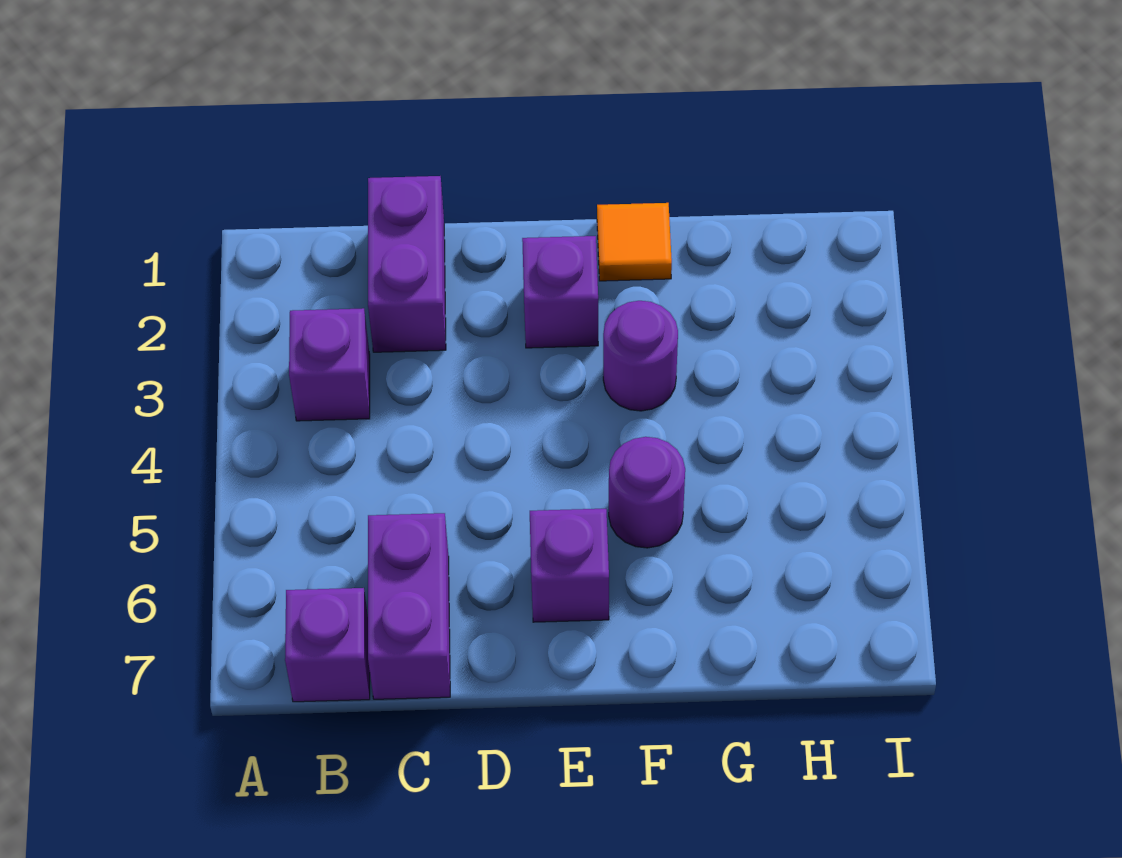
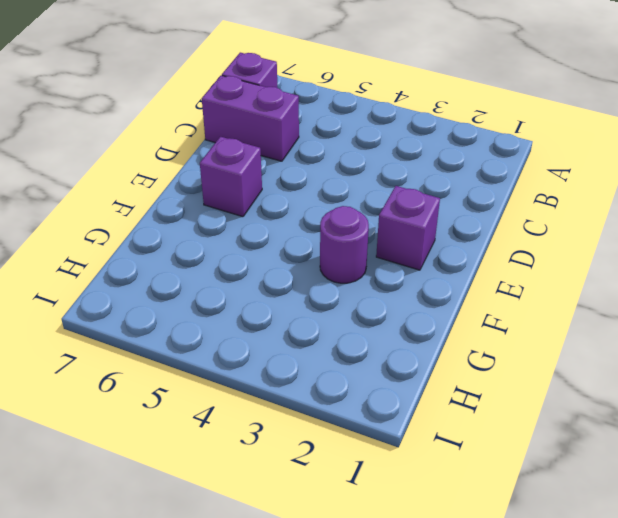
none -> purple 1x1 brick [289,308,370,421]
none -> purple 1x2 brick [368,176,446,352]

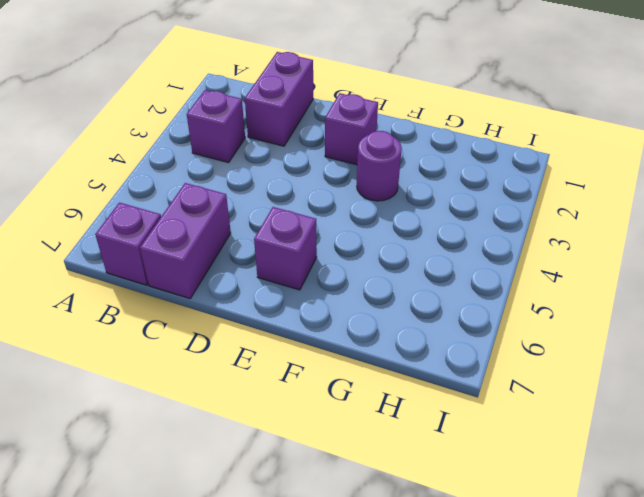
none -> orange 1x1 tile [597,203,672,281]
none -> purple 1x1 round brick [609,437,685,548]

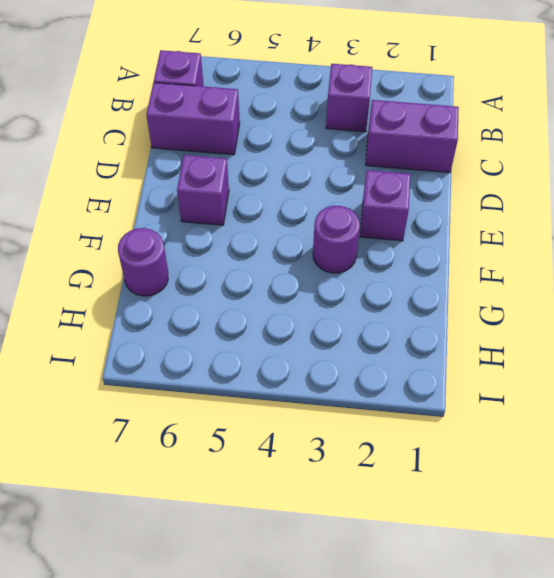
purple 1x1 round brick [118,228,168,296] -> purple 1x1 round brick moved to [609,437,685,548]
none -> orange 1x1 tile [597,203,672,281]

